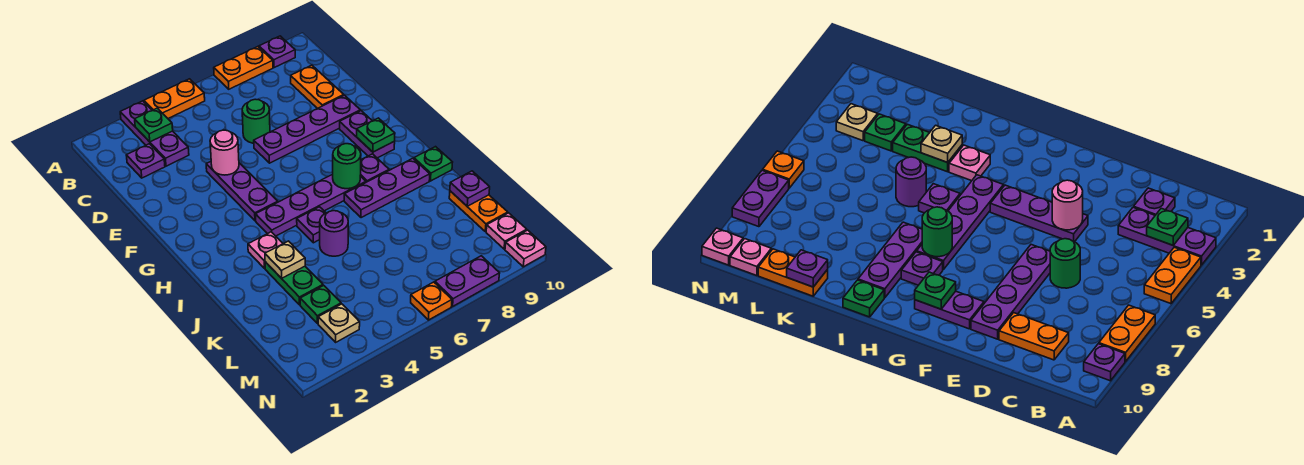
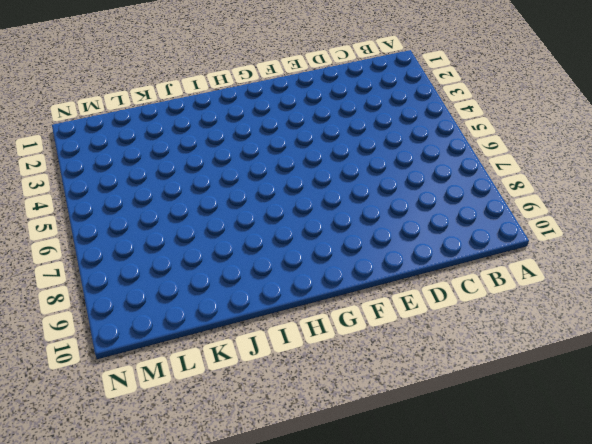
none -> purple 1x3 plate [120,101,189,166]
none -> orange 1x2 plate [144,79,205,118]
none -> orange 1x2 plate [214,47,273,89]
none -> purple 1x1 plate [259,36,295,68]

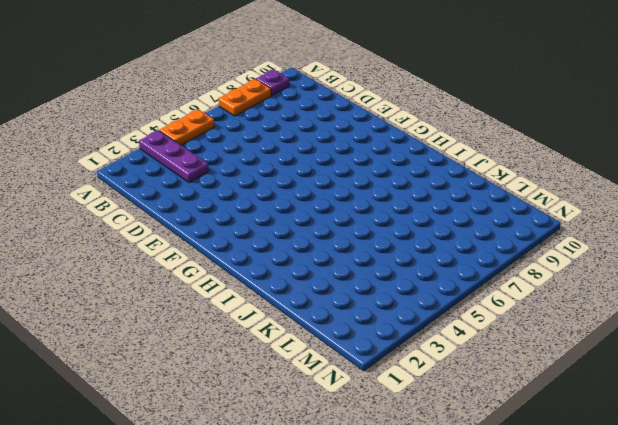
none -> purple 1x1 plate [126,144,165,178]
none -> orange 1x2 plate [291,65,344,109]
none -> green 1x1 round brick [242,99,270,143]
none -> purple 1x3 plate [206,162,278,221]

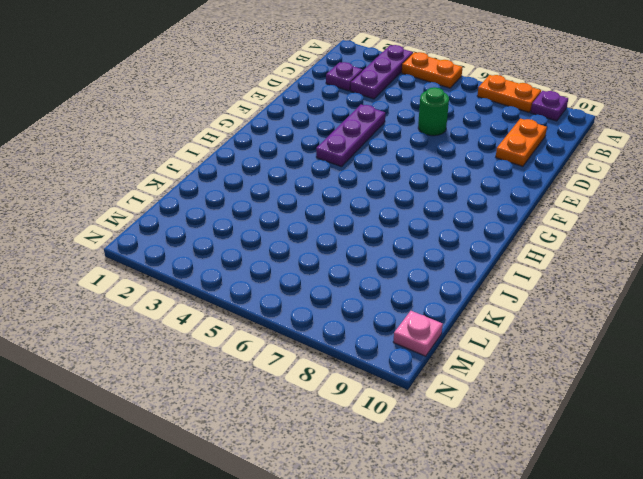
none -> purple 1x4 plate [254,95,360,163]
none -> purple 1x2 plate [340,111,395,158]
none -> purple 1x4 plate [256,174,366,236]
none -> purple 1x1 plate [360,154,389,182]

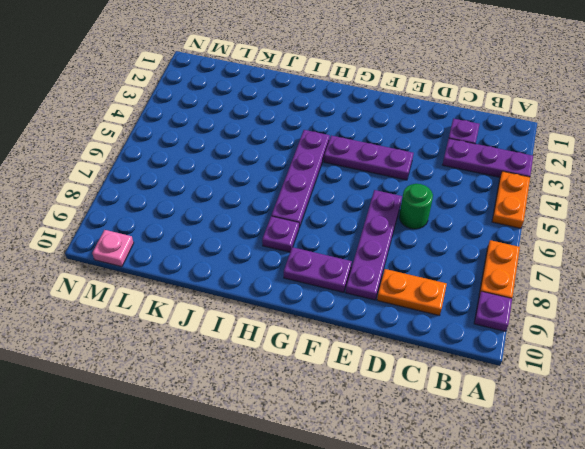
none -> pink 1x1 plate [248,232,283,268]
none -> purple 1x1 plate [297,207,326,243]
none -> purple 1x3 plate [344,158,430,218]
none -> green 1x1 plate [414,147,453,181]

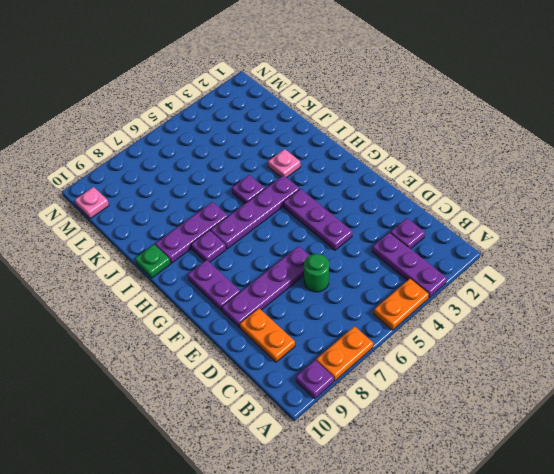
none -> green 1x2 plate [265,262,323,305]
none -> purple 1x1 round brick [320,211,348,256]
none -> orange 1x2 plate [449,191,508,232]
none -> green 1x1 plate [300,286,341,324]

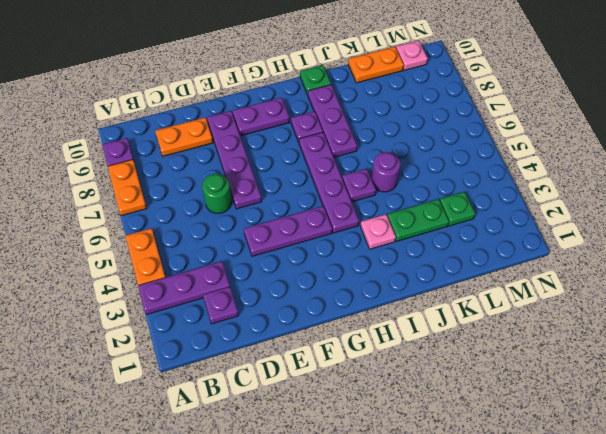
none -> tan 1x1 plate [318,304,360,342]
none -> orange 1x1 plate [411,282,452,320]
none -> purple 1x2 plate [435,256,500,306]
none -> pink 1x1 plate [505,230,546,267]

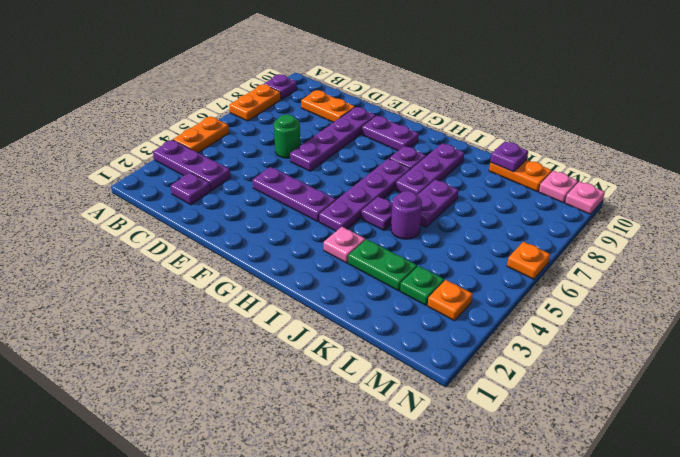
purple 1x2 plate [417,179,459,227] -> purple 1x2 plate moved to [435,256,500,306]
orange 1x1 plate [428,280,473,321] -> tan 1x1 plate [318,304,360,342]
none -> green 1x1 plate [414,147,453,181]
none -> green 1x1 plate [135,108,173,142]
none -> pink 1x1 round brick [210,130,239,175]
none -> green 1x1 plate [357,118,395,152]

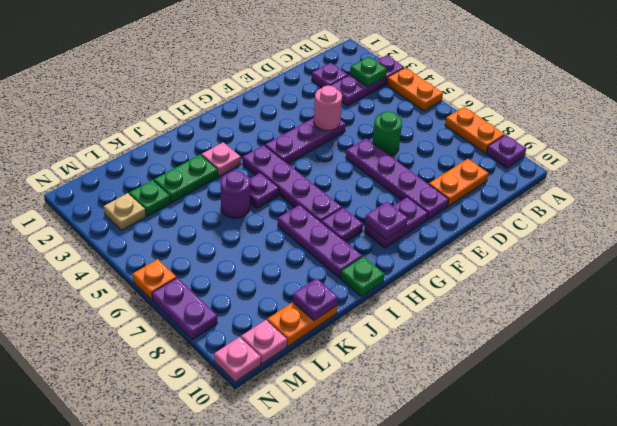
purple 1x1 plate [365,202,408,240] -> green 1x1 plate [357,118,395,152]
none -> green 1x1 round brick [333,144,361,189]
none -> tan 1x1 plate [265,241,305,278]

